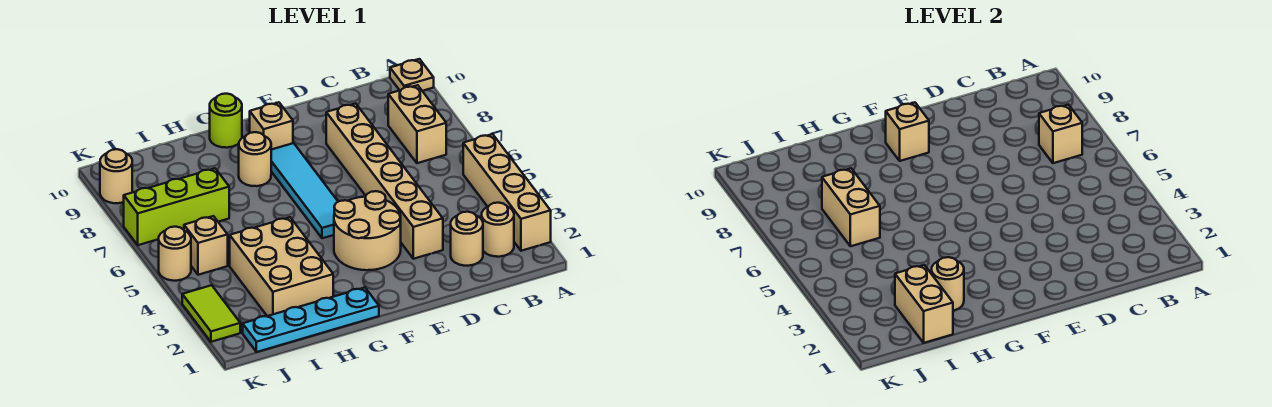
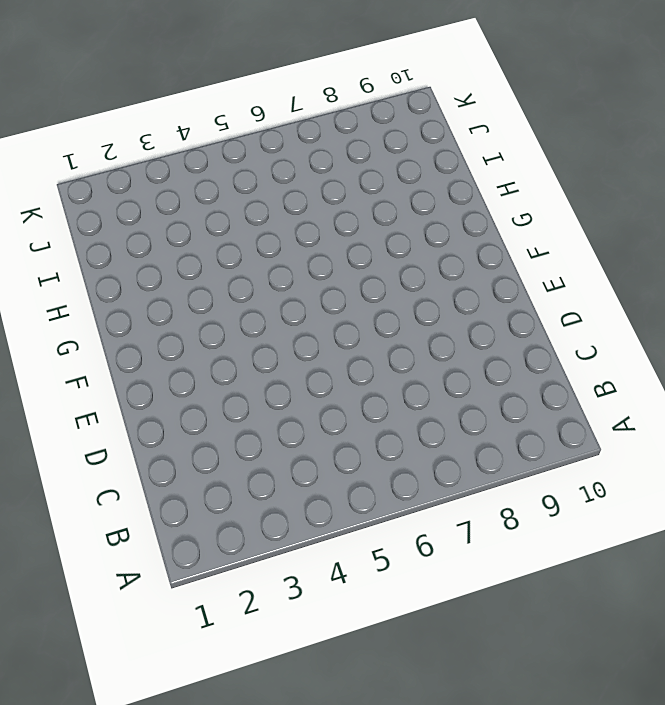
none -> tan 1x4 brick [463,134,551,251]
none -> tan 1x1 plate [390,59,434,91]
none -> tan 1x1 round brick [482,203,514,257]

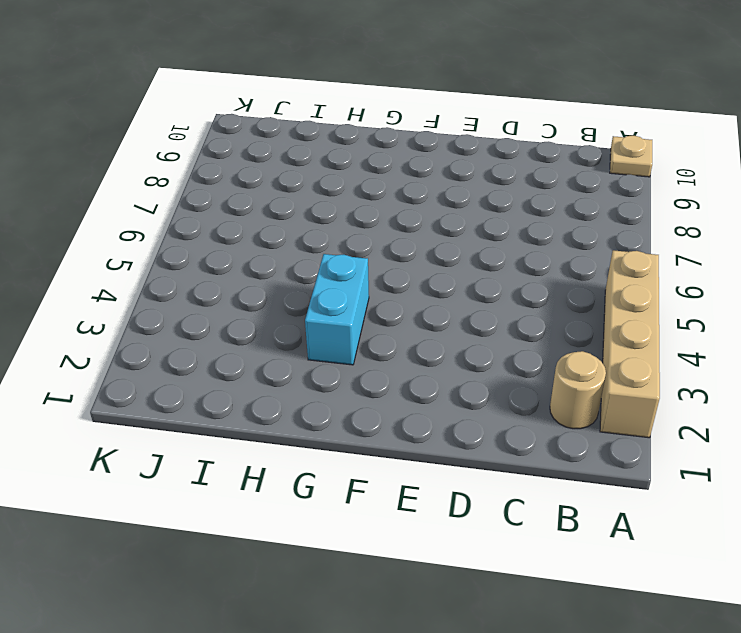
cyan 1x2 brick [305,254,369,365] -> none
none -> tan 1x2 brick [388,85,446,163]
none -> tan 1x1 round brick [451,212,483,266]
none -> tan 1x6 brick [326,103,443,259]

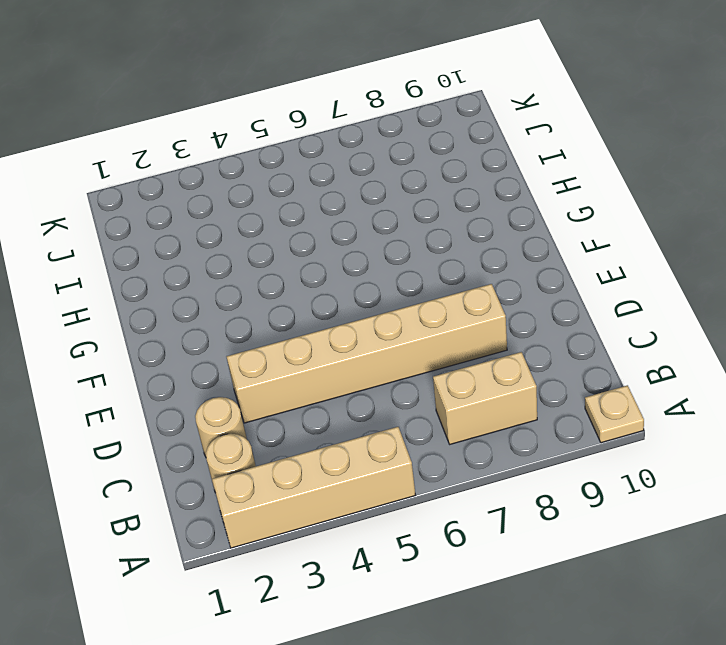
none -> tan 2x2 round brick [334,191,401,270]
none -> cyan 1x4 tile [271,143,338,238]
none -> tan 1x1 brick [250,102,293,150]

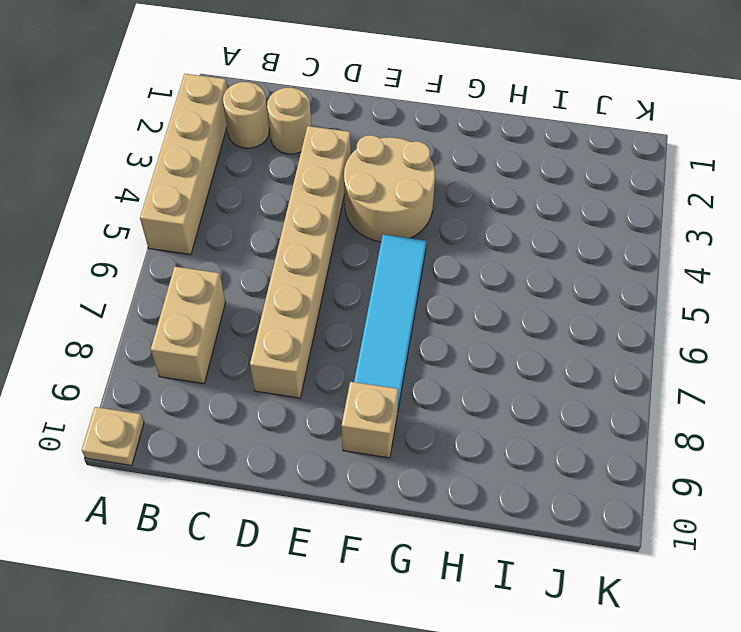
none -> cyan 1x4 plate [243,288,379,352]
none -> tan 1x1 round brick [239,132,271,186]
none -> lime 1x1 round brick [210,94,242,148]

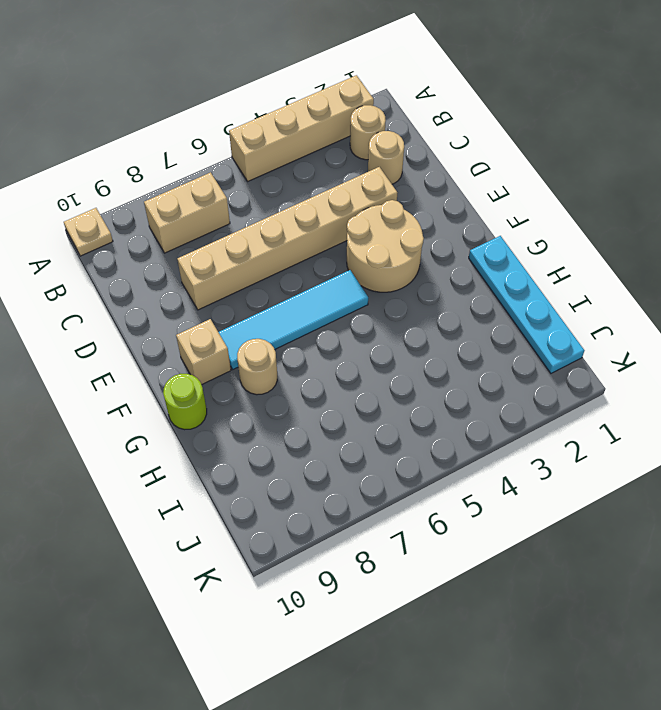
none -> tan 2x3 brick [230,217,333,316]
none -> lime 1x3 brick [124,168,229,245]
none -> tan 1x1 brick [184,216,228,275]

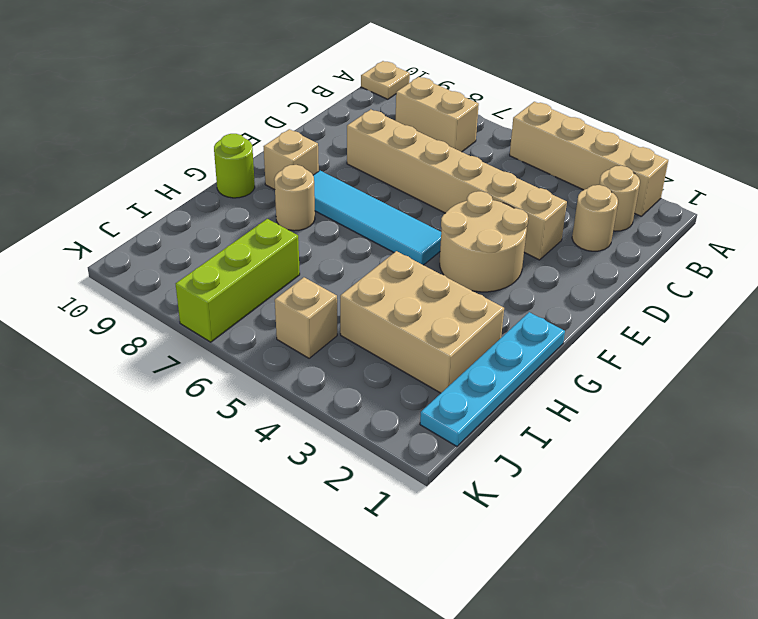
none -> lime 1x2 tile [182,285,240,342]
none -> tan 1x1 round brick [158,227,191,281]
none -> tan 1x1 round brick [100,149,132,203]

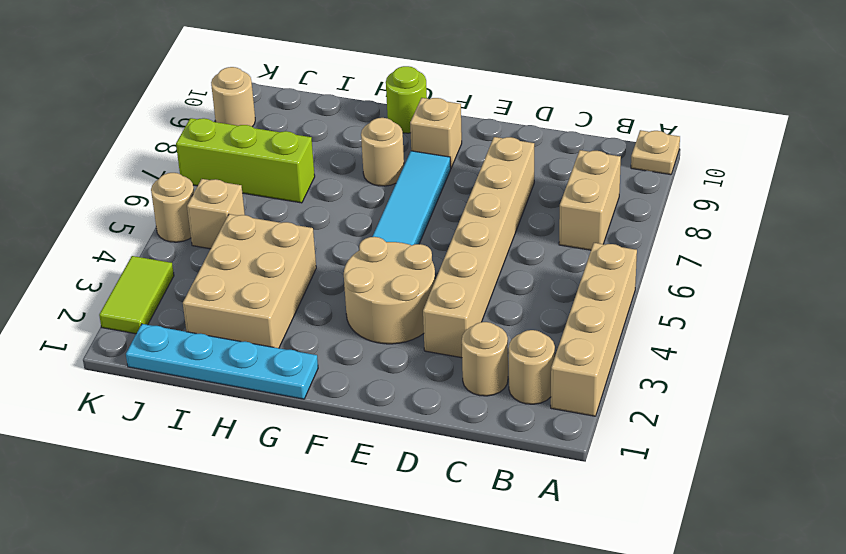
none -> tan 1x1 brick [1039,105,1082,163]
none -> tan 1x1 brick [886,102,929,161]
none -> tan 1x1 round brick [932,257,964,311]

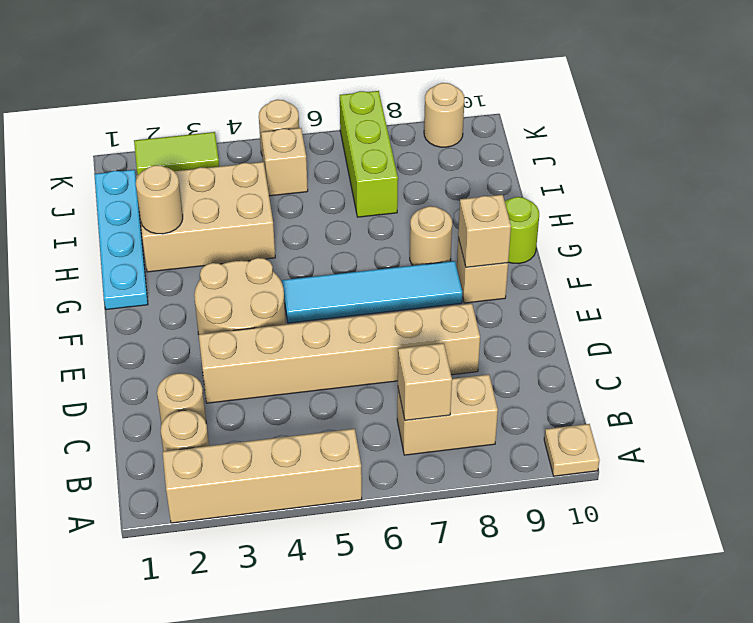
none -> tan 1x2 brick [895,265,953,343]
none -> tan 1x2 brick [822,168,880,246]

